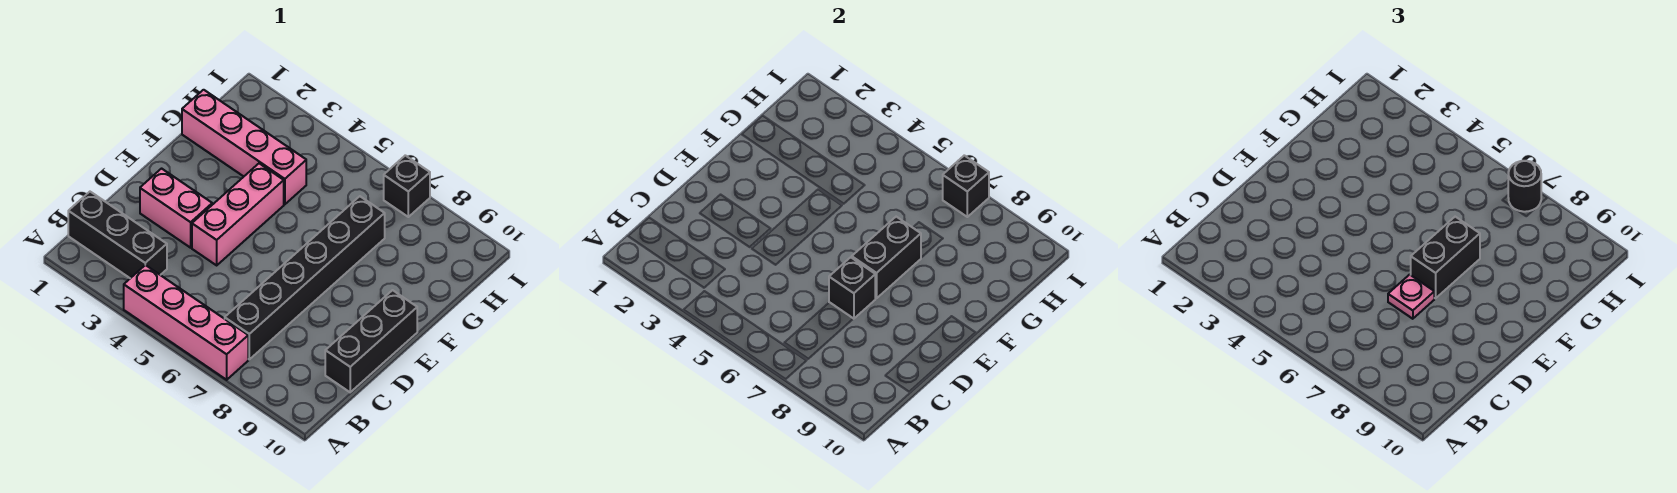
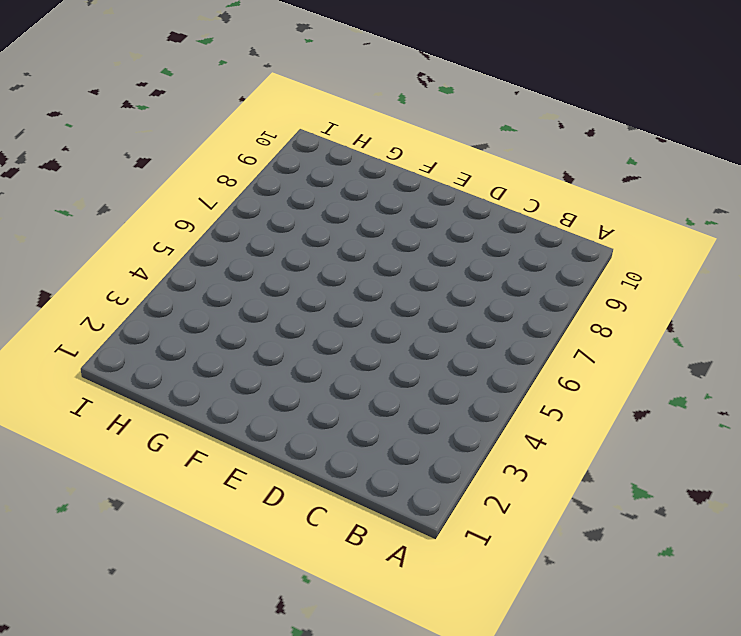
none -> pink 1x4 brick [124,265,248,380]
none -> black 1x3 brick [68,192,167,278]
none -> black 1x6 brick [225,196,385,359]

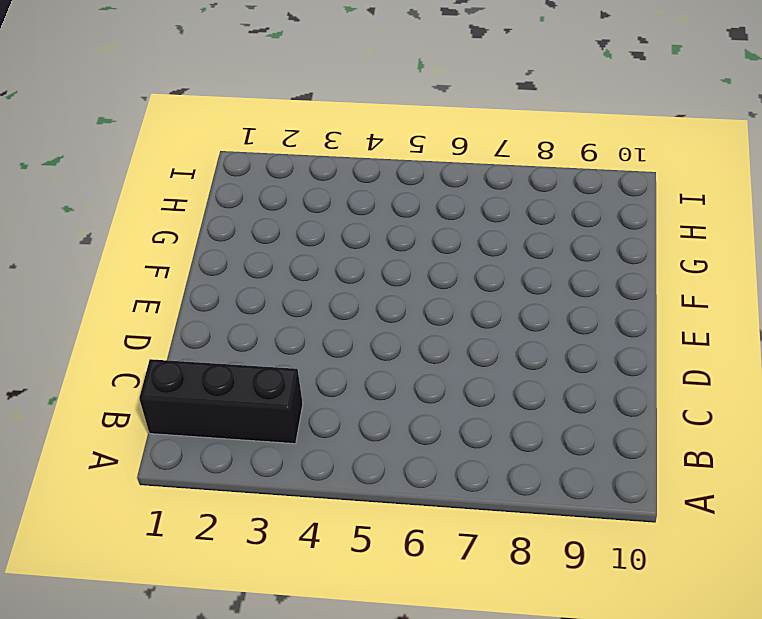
none -> pink 1x4 brick [124,265,248,380]
none -> black 1x6 brick [225,196,385,359]
none -> black 1x3 brick [325,290,417,392]

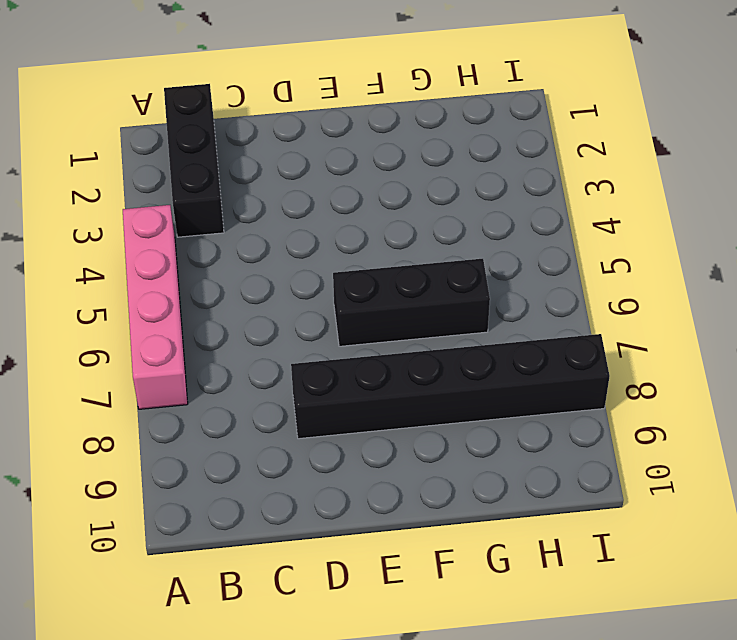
black 1x6 brick [291,334,610,439] -> black 1x6 brick moved to [225,196,385,359]
black 1x3 brick [333,259,490,346] -> black 1x3 brick moved to [325,290,417,392]
none -> pink 1x2 brick [140,169,212,248]
none -> pink 1x3 brick [192,163,284,265]
none -> pink 1x4 brick [182,90,306,204]

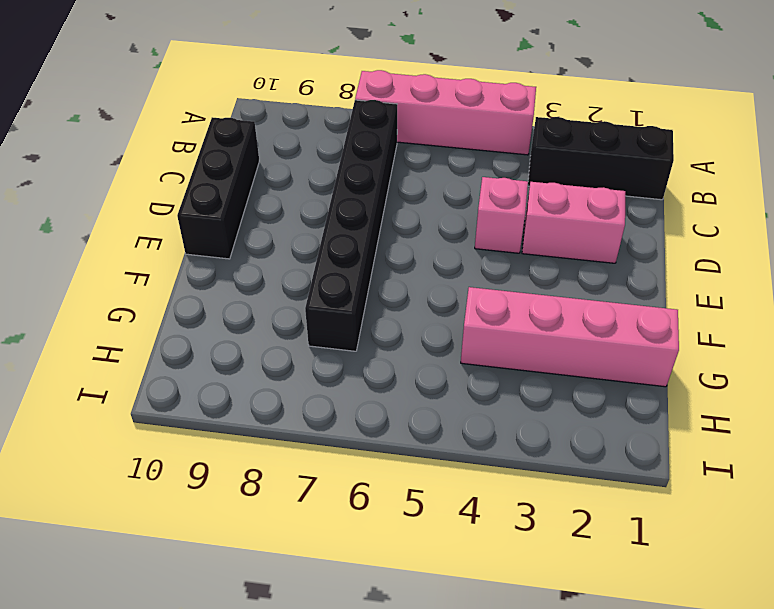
pink 1x1 brick [475,177,528,253] -> pink 1x3 brick [192,163,284,265]
none -> black 1x1 brick [384,155,430,217]
none -> black 1x1 brick [829,257,875,319]
none -> black 1x2 brick [852,217,921,298]

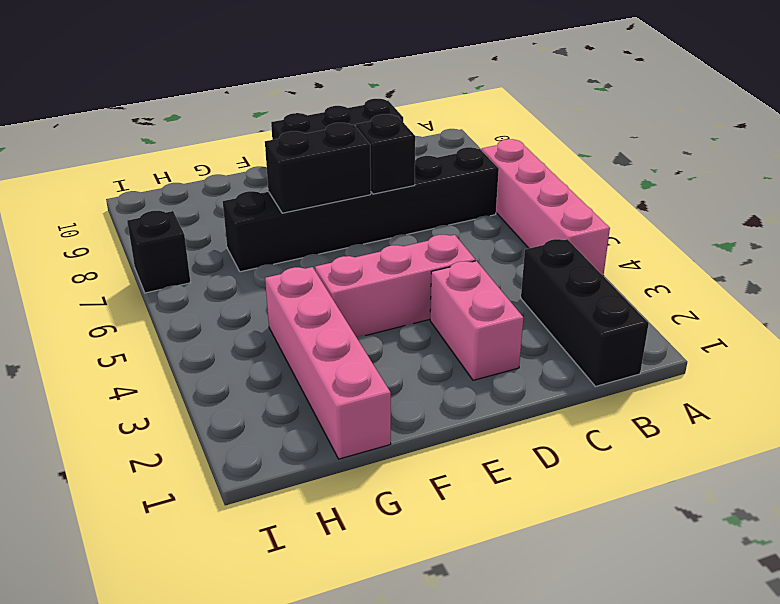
none -> black 1x1 brick [943,155,989,217]
none -> pink 1x1 plate [1388,275,1434,319]
none -> black 1x2 brick [1411,217,1480,298]

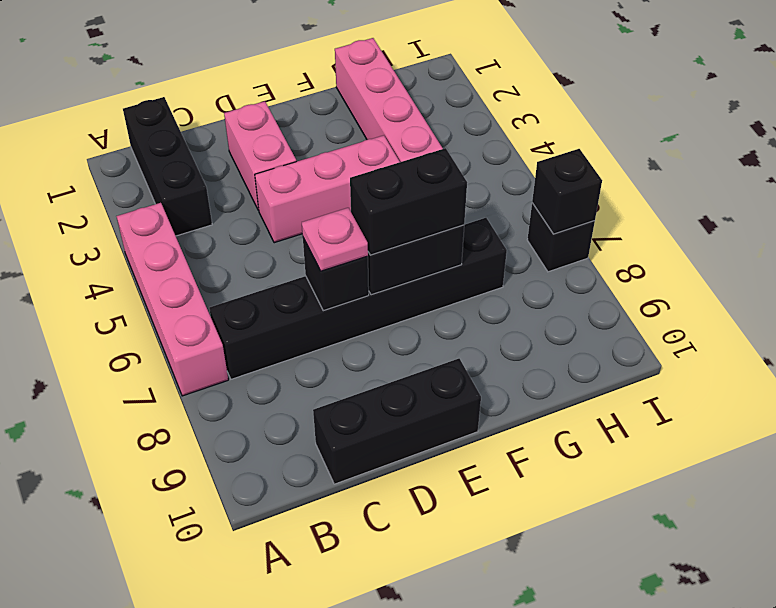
none -> black 1x1 round brick [1508,161,1541,212]

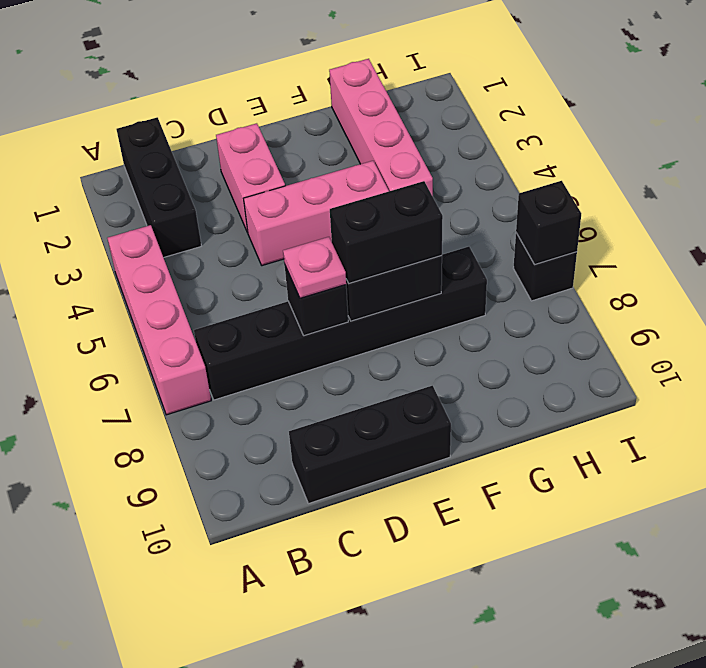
none -> black 1x1 round brick [1508,161,1541,212]

